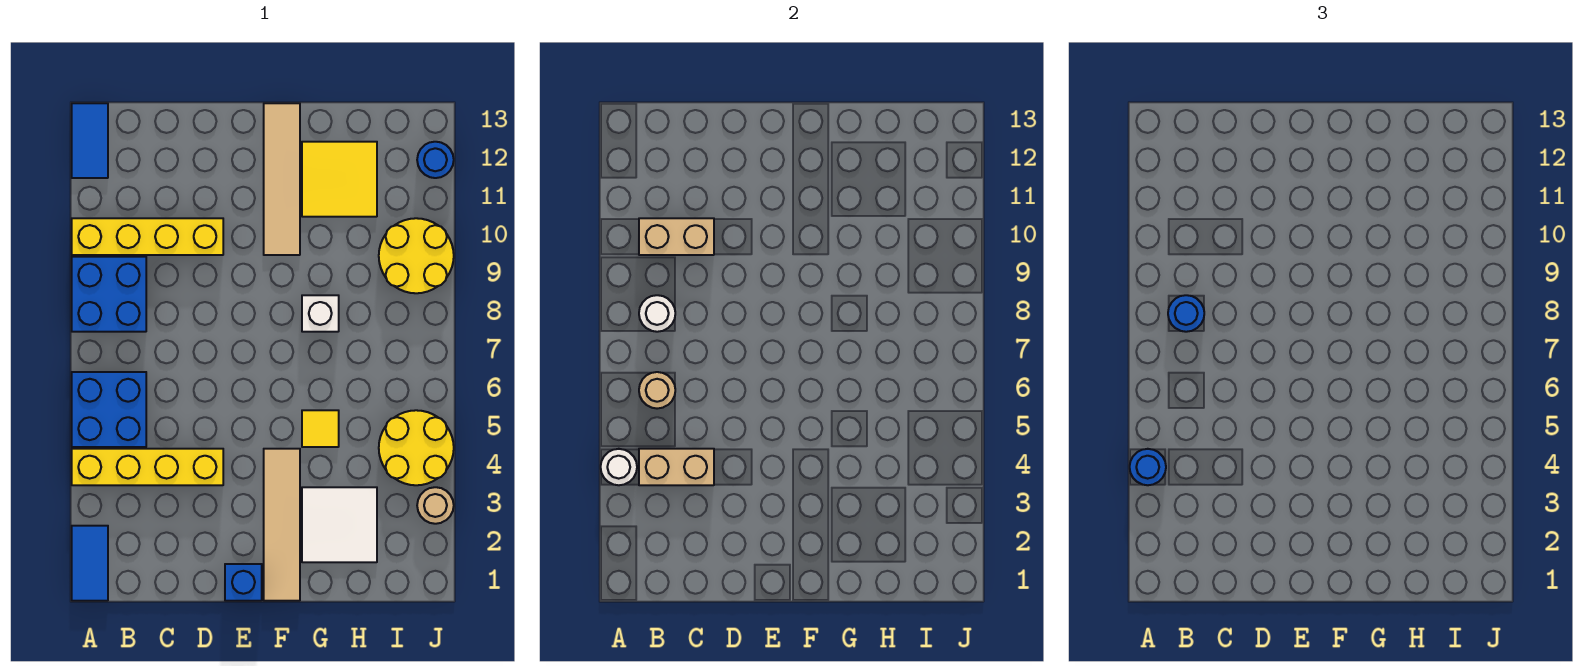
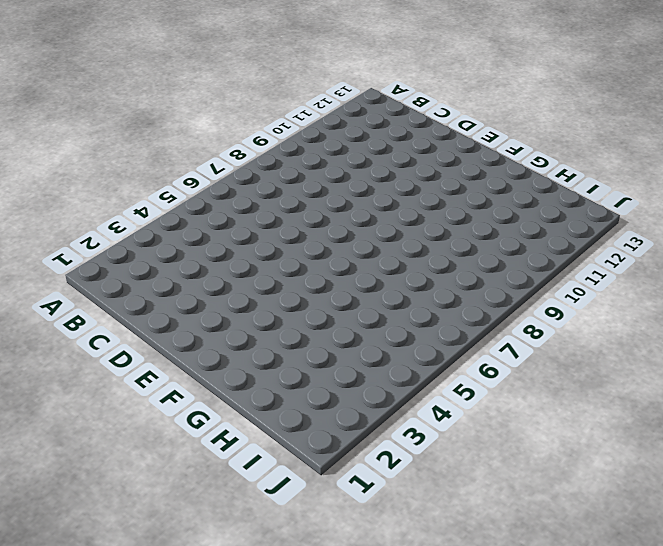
none -> blue 1x2 tile [72,526,108,601]
none -> yellow 1x4 brick [72,449,223,485]
none -> blue 2x2 brick [72,372,146,447]

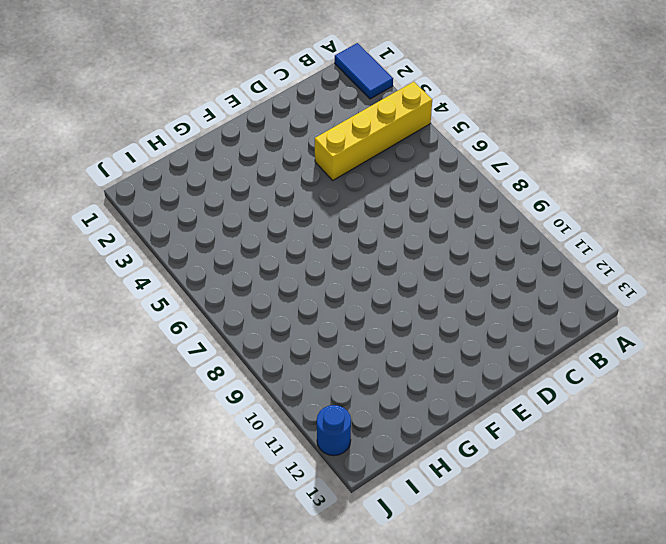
none -> blue 2x2 brick [72,372,146,447]
none -> blue 2x2 brick [72,257,146,332]
none -> yellow 1x4 brick [72,218,223,255]

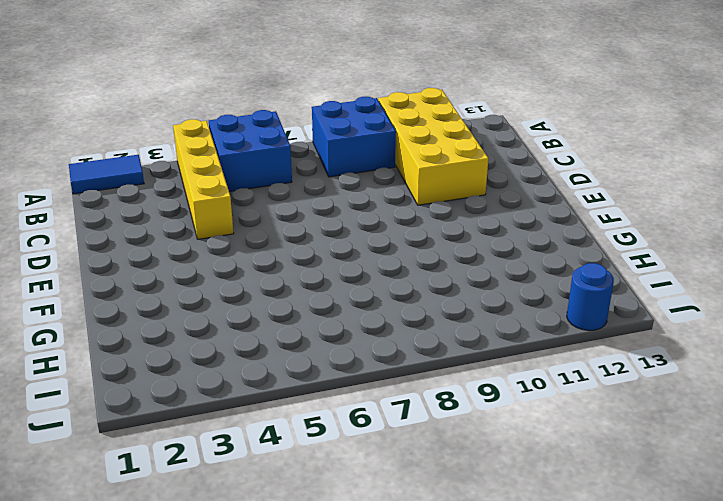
yellow 2x4 brick [378,88,488,205] -> yellow 1x4 brick [72,218,223,255]
none -> blue 1x2 tile [72,103,108,178]
none -> blue 1x1 brick [225,564,262,601]
none -> tan 1x4 tile [264,449,300,601]

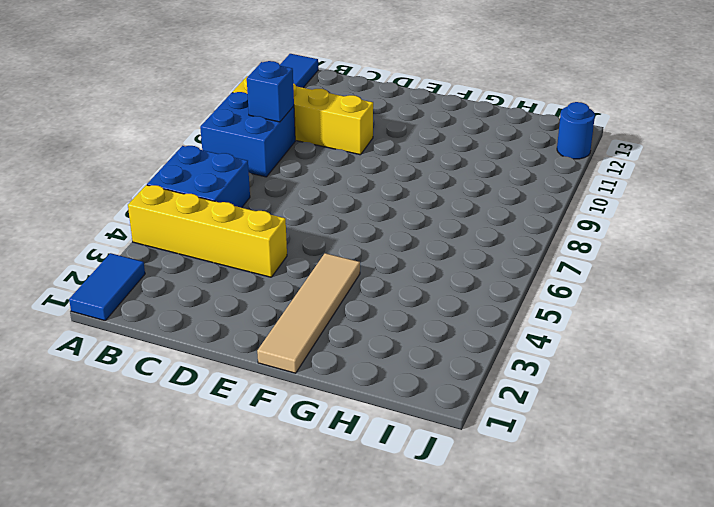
blue 1x1 brick [247,61,294,122] -> blue 1x1 brick moved to [225,564,262,601]
none -> tan 1x4 tile [264,103,300,255]
none -> white 2x2 tile [302,487,377,562]
none -> yellow 1x1 tile [302,410,339,447]

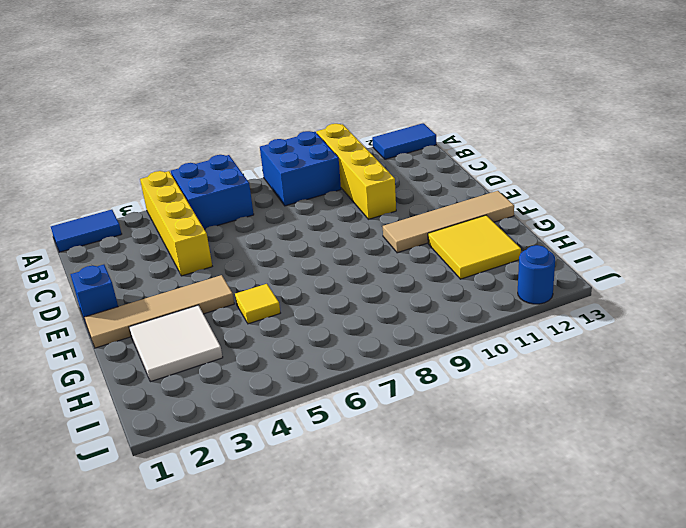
none -> white 1x1 brick [302,295,339,332]
none -> yellow 2x2 round brick [379,410,454,485]
none -> yellow 2x2 round brick [379,218,454,293]

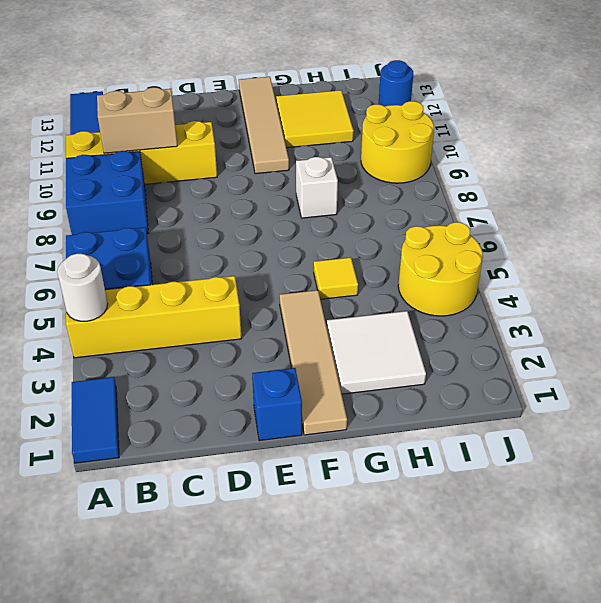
none -> tan 1x1 round brick [417,487,454,524]
none -> tan 1x2 brick [639,449,714,485]
none -> tan 1x1 round brick [639,372,675,409]

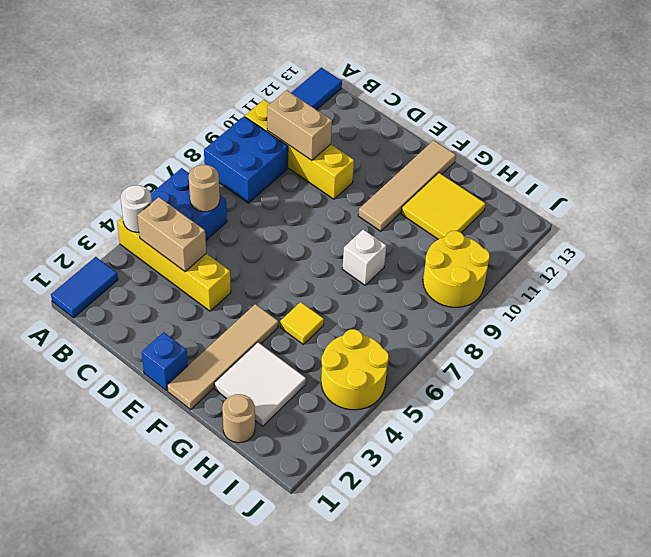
tan 1x1 round brick [222,394,255,443] -> tan 1x1 round brick moved to [417,487,454,524]
none -> blue 1x1 round brick [417,142,454,178]
none -> white 1x1 round brick [639,295,675,332]
none -> blue 1x1 round brick [1130,449,1166,485]

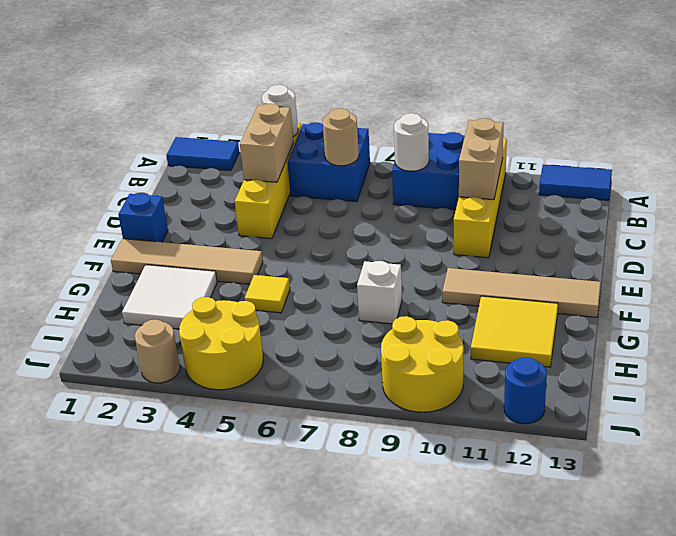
none -> blue 1x1 round brick [1130,449,1166,485]
none -> blue 1x1 round brick [1168,295,1204,332]

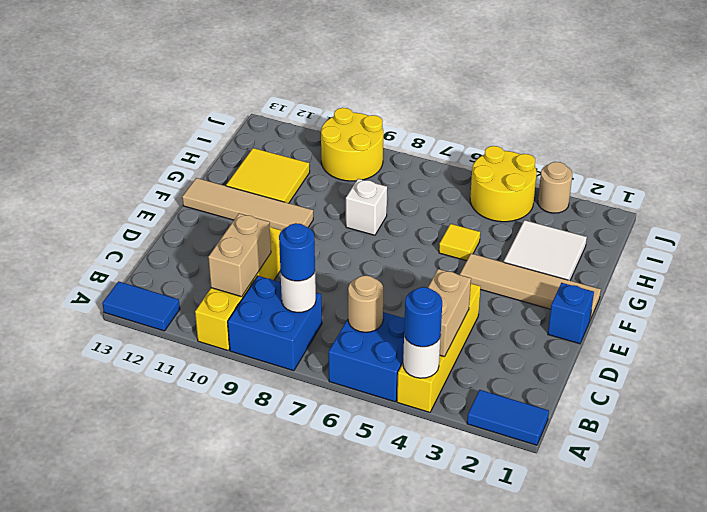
none -> blue 1x1 round brick [417,142,454,178]

